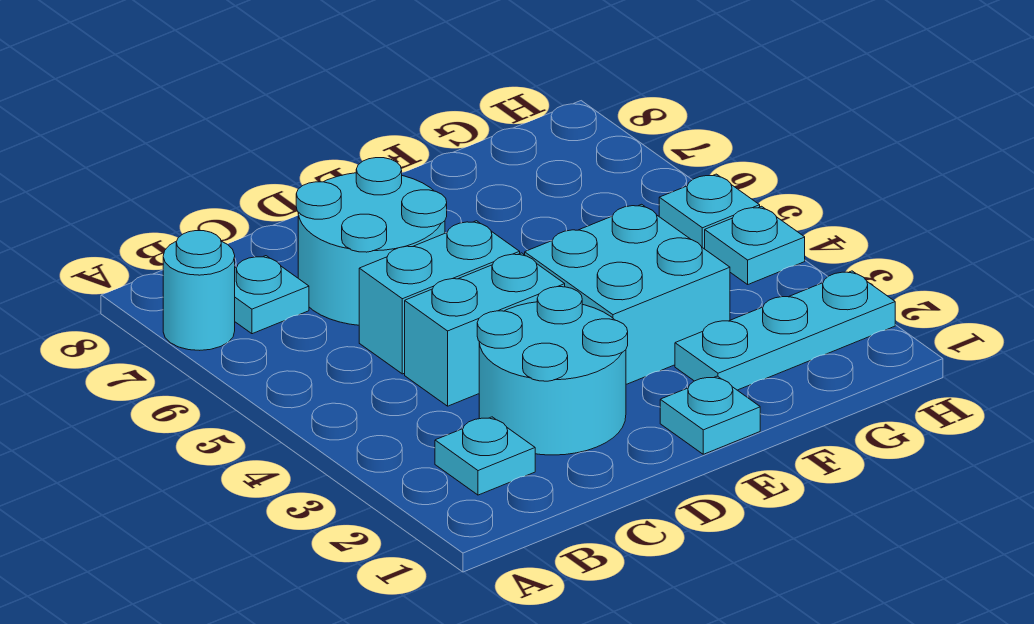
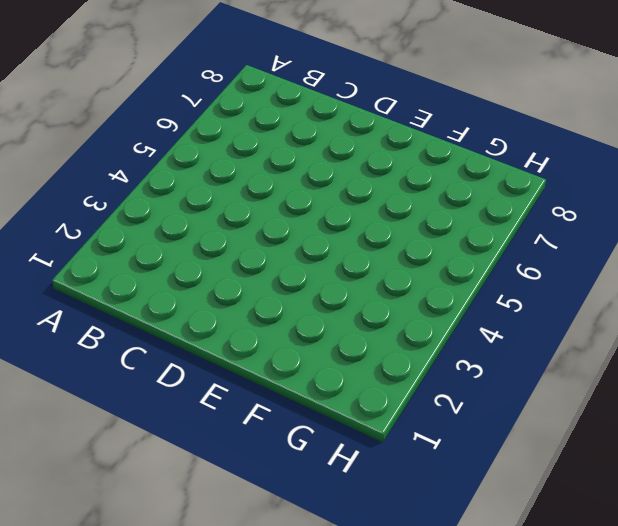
none -> cyan 1x1 round brick [163,231,235,350]
none -> cyan 1x1 plate [435,417,535,495]
none -> cyan 1x1 plate [235,256,309,334]

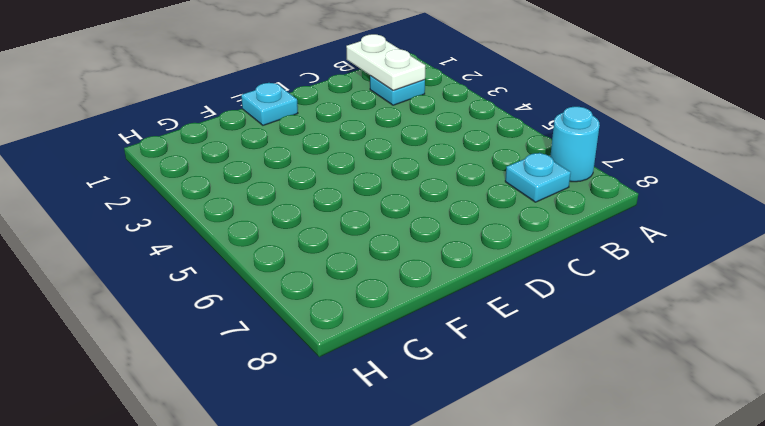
white 1x2 plate [346,34,425,90] -> none
none -> cyan 2x2 round brick [477,287,628,455]
none -> cyan 1x2 brick [405,253,565,406]
none -> cyan 1x2 brick [359,221,520,374]

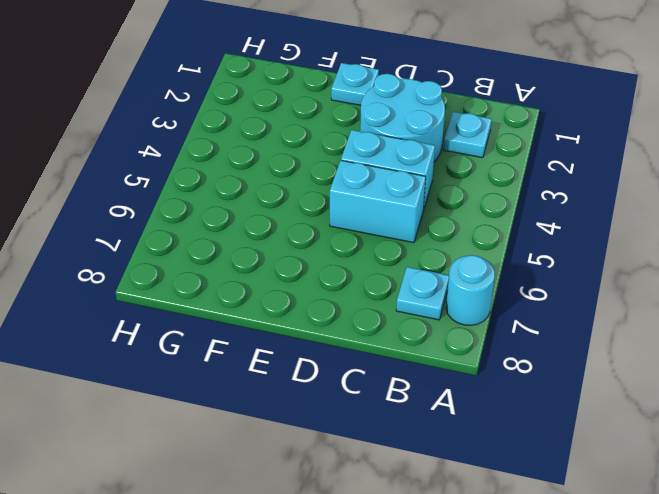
none -> cyan 2x2 round brick [296,158,447,325]
none -> cyan 2x2 brick [525,204,730,384]
none -> cyan 1x3 plate [675,271,895,390]

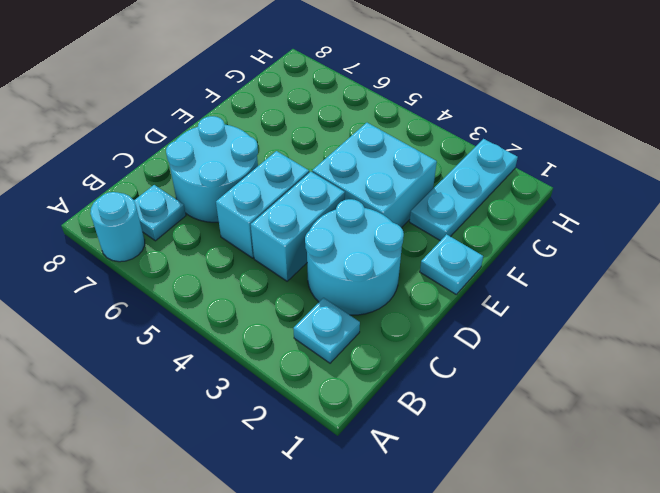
none -> cyan 1x1 plate [705,206,805,284]
none -> cyan 1x1 plate [659,174,760,249]

